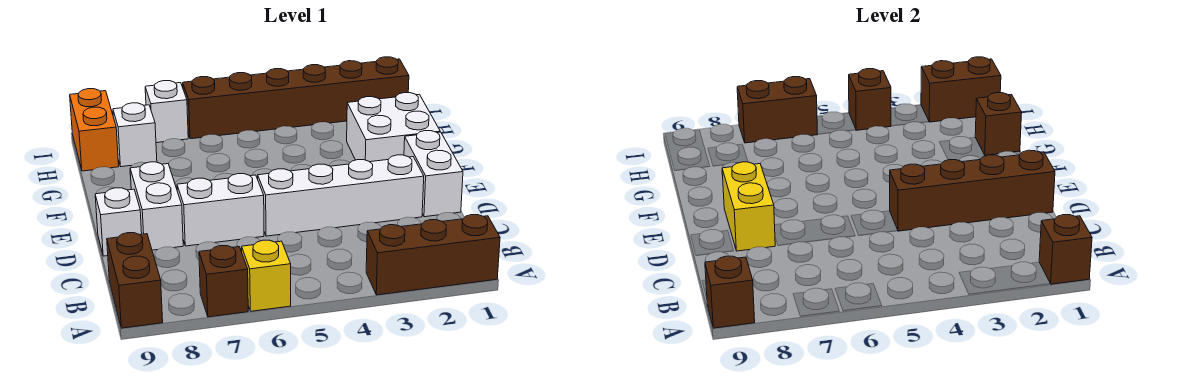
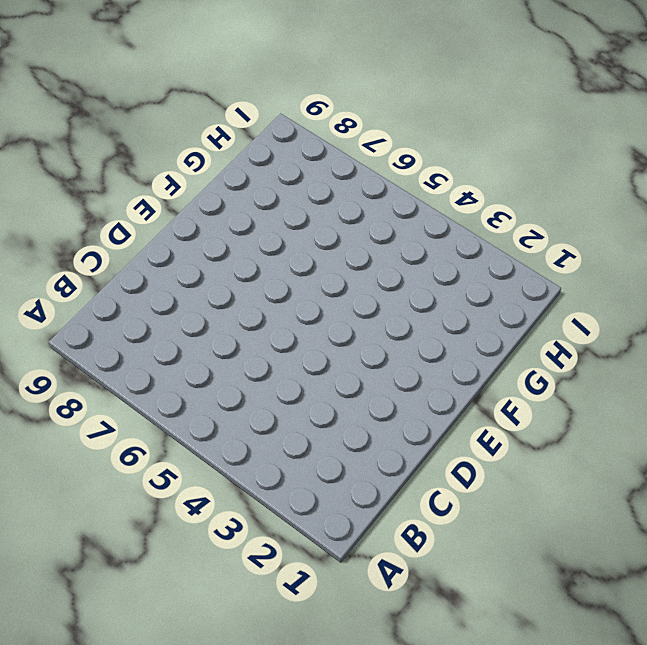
none -> brown 1x3 brick [366,215,500,295]
none -> yellow 1x1 brick [242,240,291,311]
none -> brown 1x1 brick [199,246,248,317]

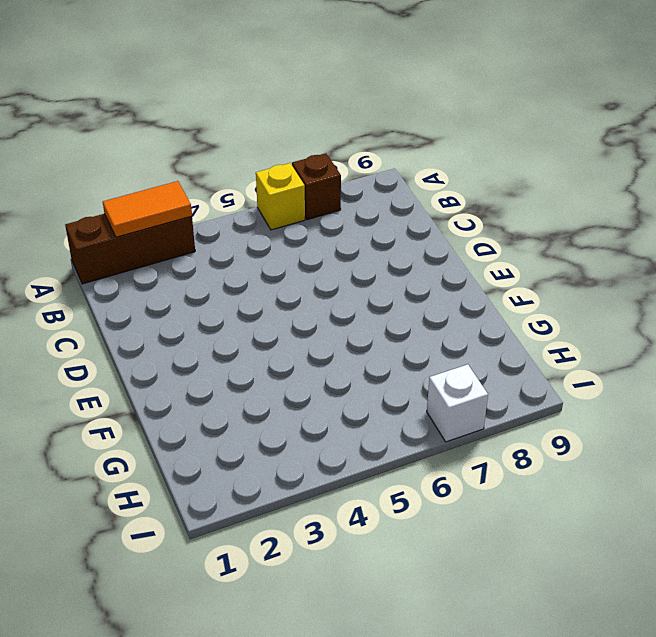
orange 1x2 tile [103,181,192,237] -> none
none -> brown 1x2 brick [107,233,163,328]
none -> white 1x2 brick [404,131,463,217]
none -> white 1x4 brick [258,155,424,236]

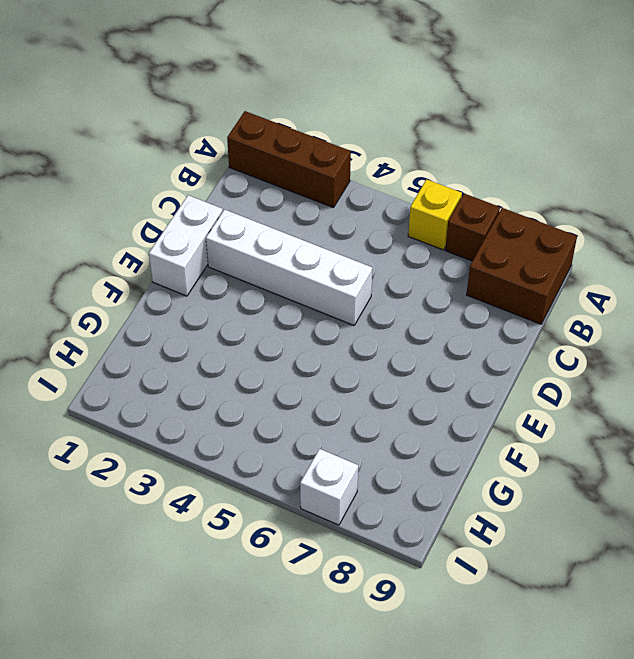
brown 2x2 brick [466,208,577,324] -> brown 1x2 brick [107,233,163,328]
none -> white 1x2 brick [177,174,264,246]
none -> white 1x2 brick [130,162,183,250]
none -> white 1x1 brick [95,188,142,256]

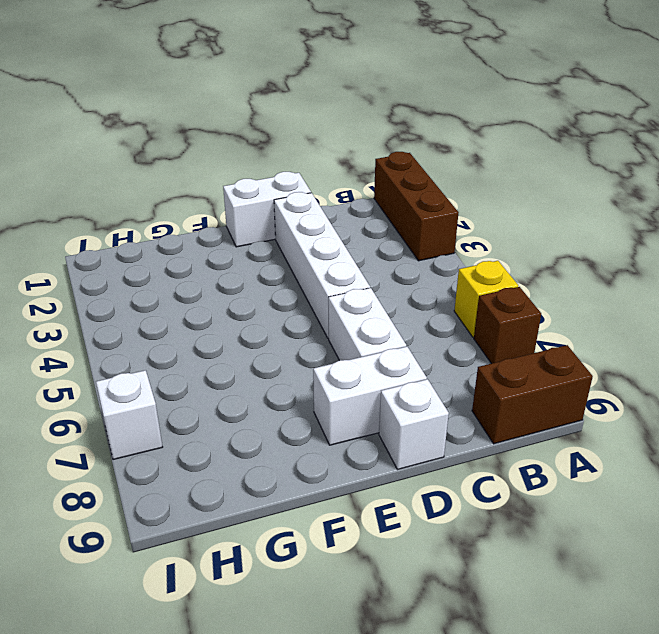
none -> white 2x2 brick [347,93,440,162]
none -> white 1x1 brick [113,103,157,167]
none -> orange 1x2 brick [70,89,119,171]

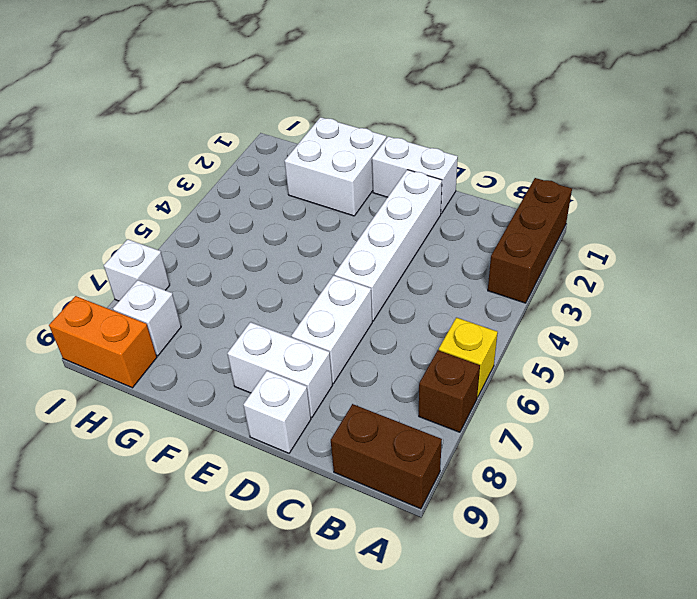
none -> brown 1x6 brick [183,57,409,139]
none -> brown 1x1 brick [1039,215,1092,284]
none -> brown 1x1 brick [705,256,755,328]

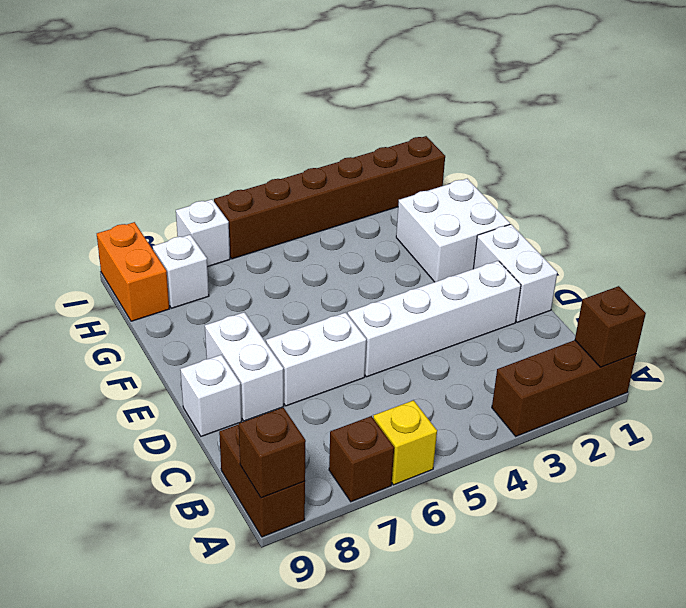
none -> brown 1x4 brick [890,150,1055,231]
none -> yellow 1x2 brick [722,162,775,251]
none -> brown 1x1 brick [975,93,1022,155]

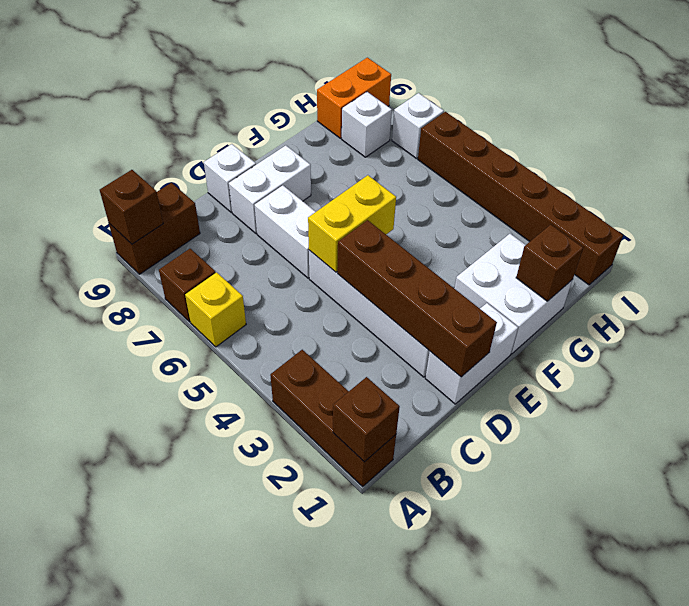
yellow 1x2 brick [308,175,396,272] -> yellow 1x2 brick moved to [722,162,775,251]
none -> brown 1x2 brick [921,57,1001,122]
none -> brown 1x1 brick [849,69,891,130]
none -> brown 1x2 brick [737,77,818,143]

